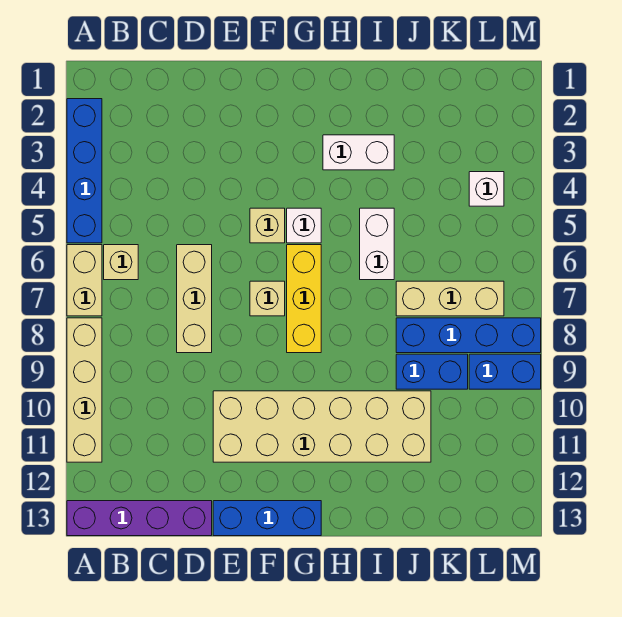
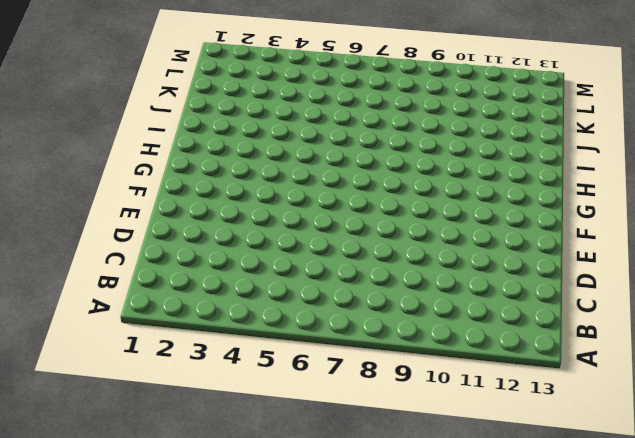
none -> blue 1x4 brick [67,99,102,243]
none -> tan 1x2 brick [67,245,102,316]
none -> tan 1x4 brick [67,318,102,462]

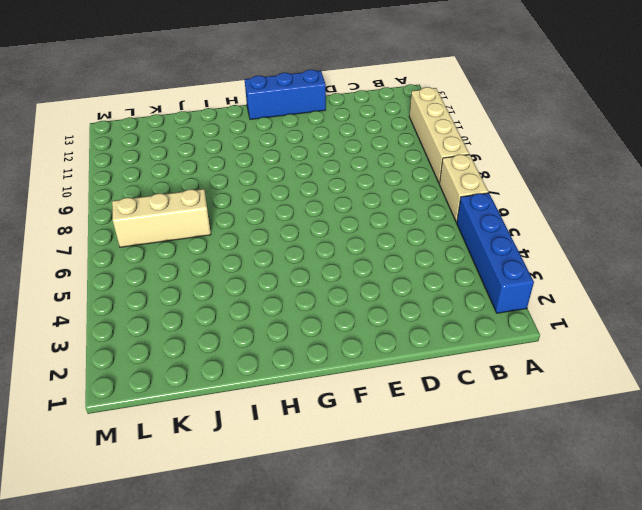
none -> purple 1x4 brick [67,501,212,536]
none -> tan 1x1 brick [104,245,138,280]
none -> tan 1x3 brick [177,245,212,353]

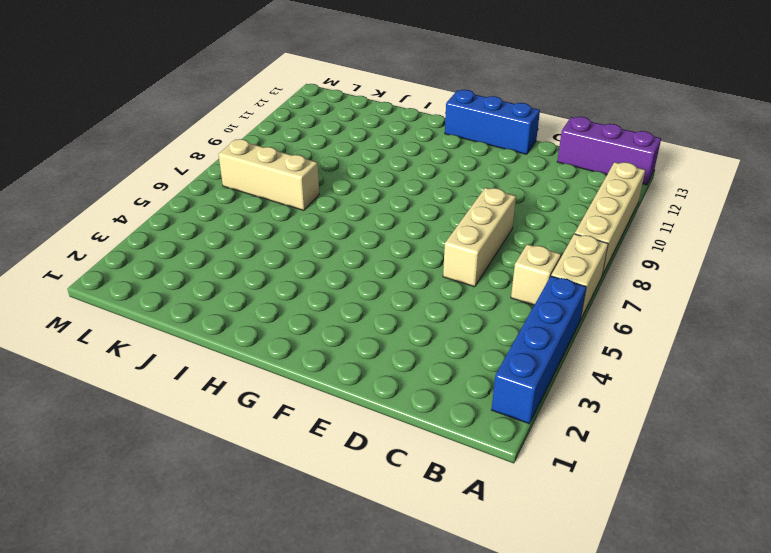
purple 1x3 brick [557,117,661,185] -> purple 1x4 brick [67,501,212,536]
none -> tan 2x6 brick [213,391,431,462]
none -> tan 1x1 brick [250,208,285,243]
none -> tan 1x1 brick [250,281,285,316]

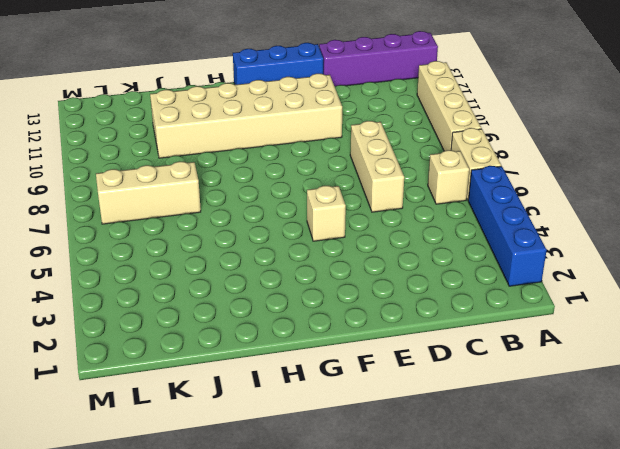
none -> tan 1x1 brick [250,281,285,316]
none -> white 1x1 brick [287,208,321,243]
none -> yellow 1x3 brick [287,245,321,353]

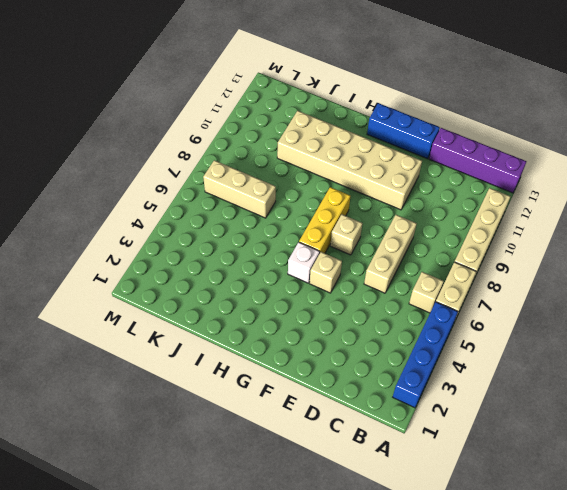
none -> white 1x2 brick [323,135,394,170]
none -> white 1x2 brick [360,208,394,280]
none -> blue 1x4 brick [396,318,541,353]

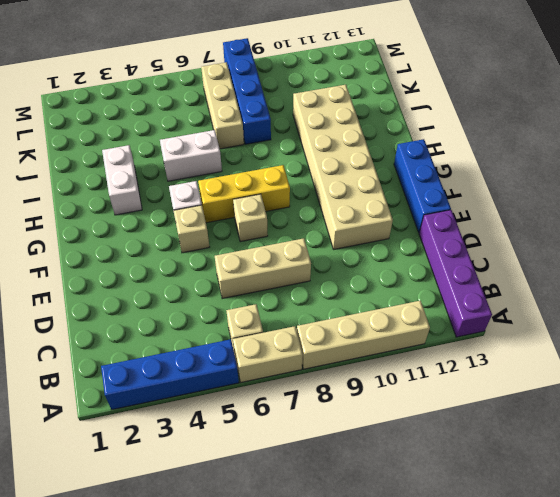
none -> blue 1x2 brick [396,354,468,389]
none -> white 1x1 brick [469,172,504,206]
none -> blue 1x2 brick [469,354,541,389]

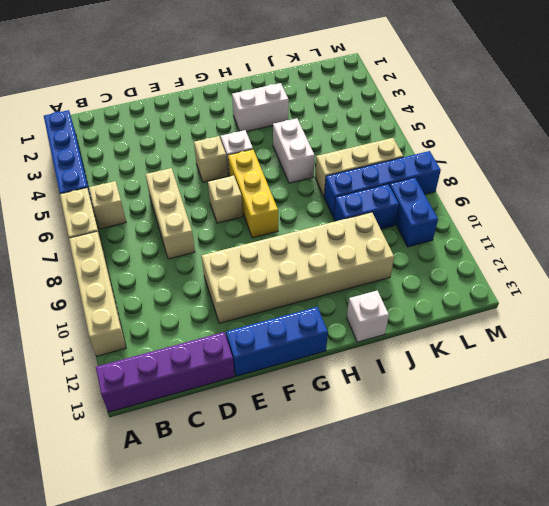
white 1x1 brick [347,291,389,342] -> white 1x1 brick moved to [469,172,504,206]
blue 1x2 brick [389,177,438,247] -> blue 1x2 brick turned to [469,354,541,389]

